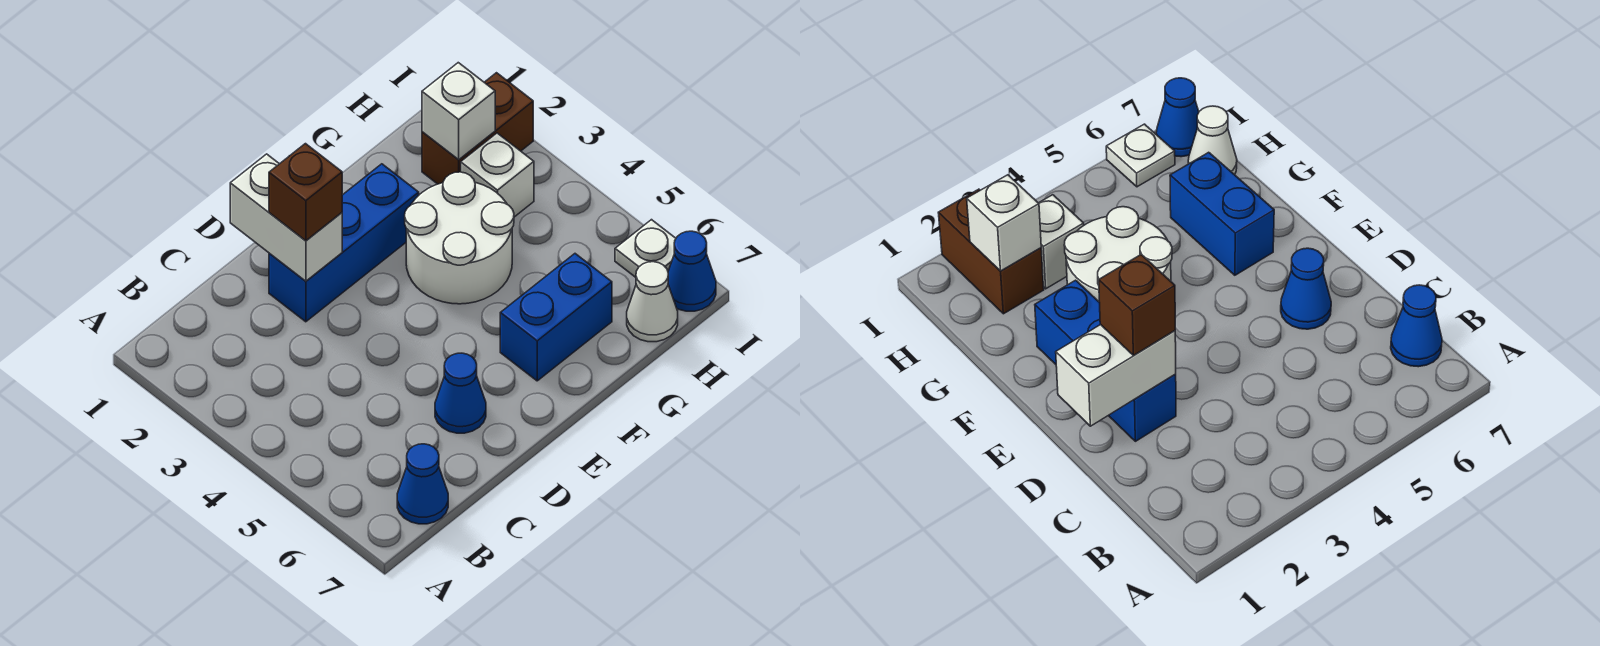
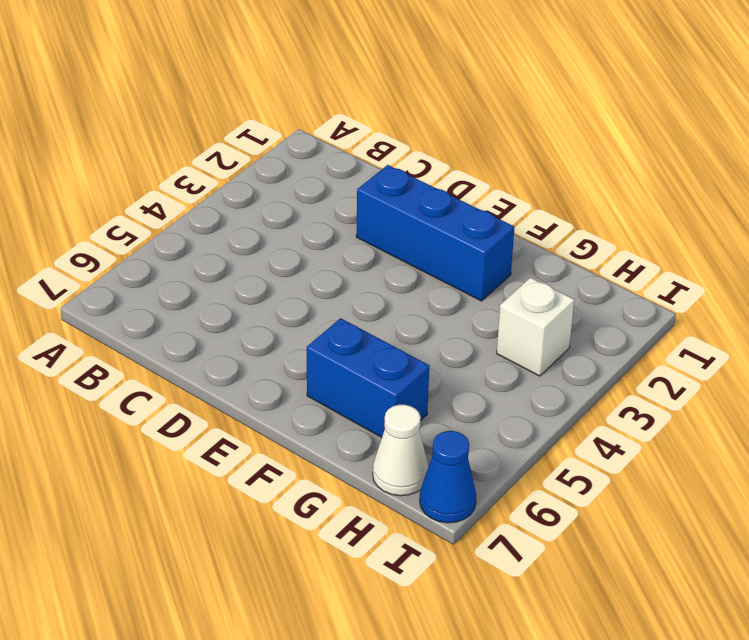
none -> blue 1x1 cone [397,444,448,524]
none -> blue 1x1 cone [435,353,486,433]
none -> white 2x2 round brick [405,172,514,304]

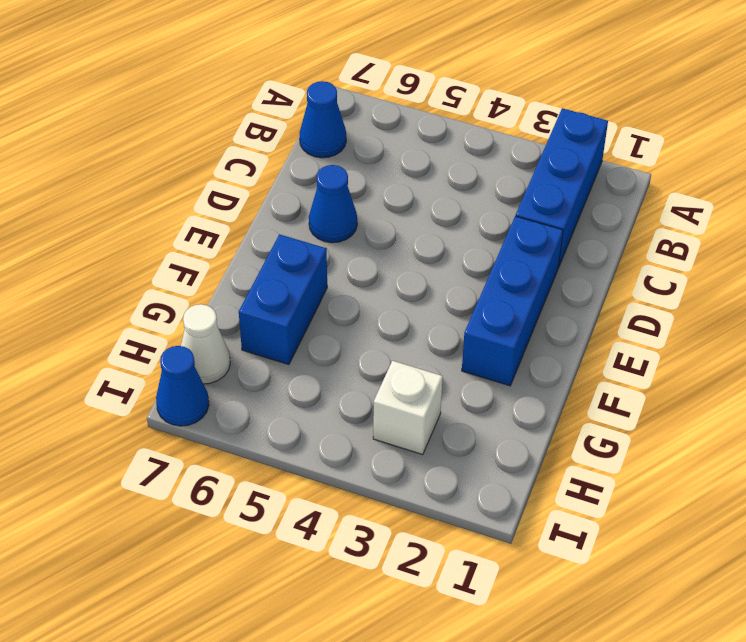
blue 1x3 brick [516,108,608,268] -> none
none -> white 2x2 round brick [405,172,514,304]
none -> brown 1x2 brick [422,73,533,184]
none -> white 1x1 plate [615,220,676,277]

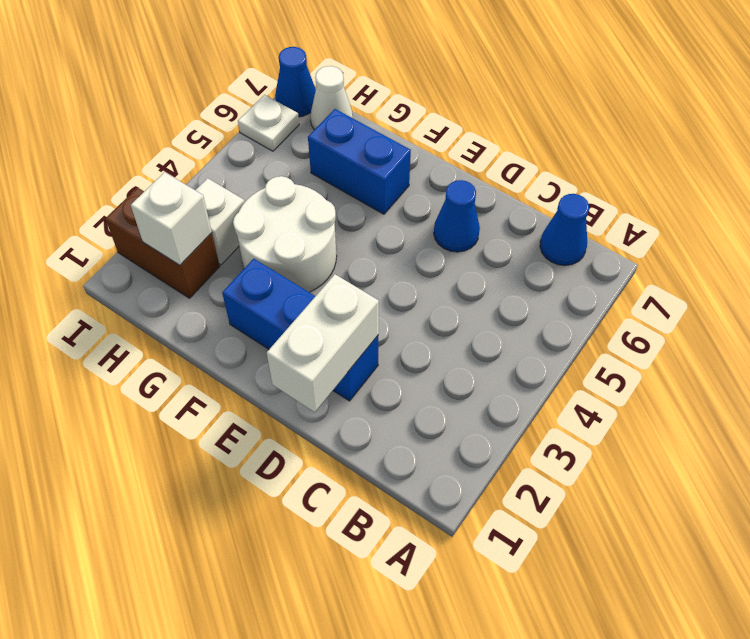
none -> brown 1x1 brick [269,144,342,241]

